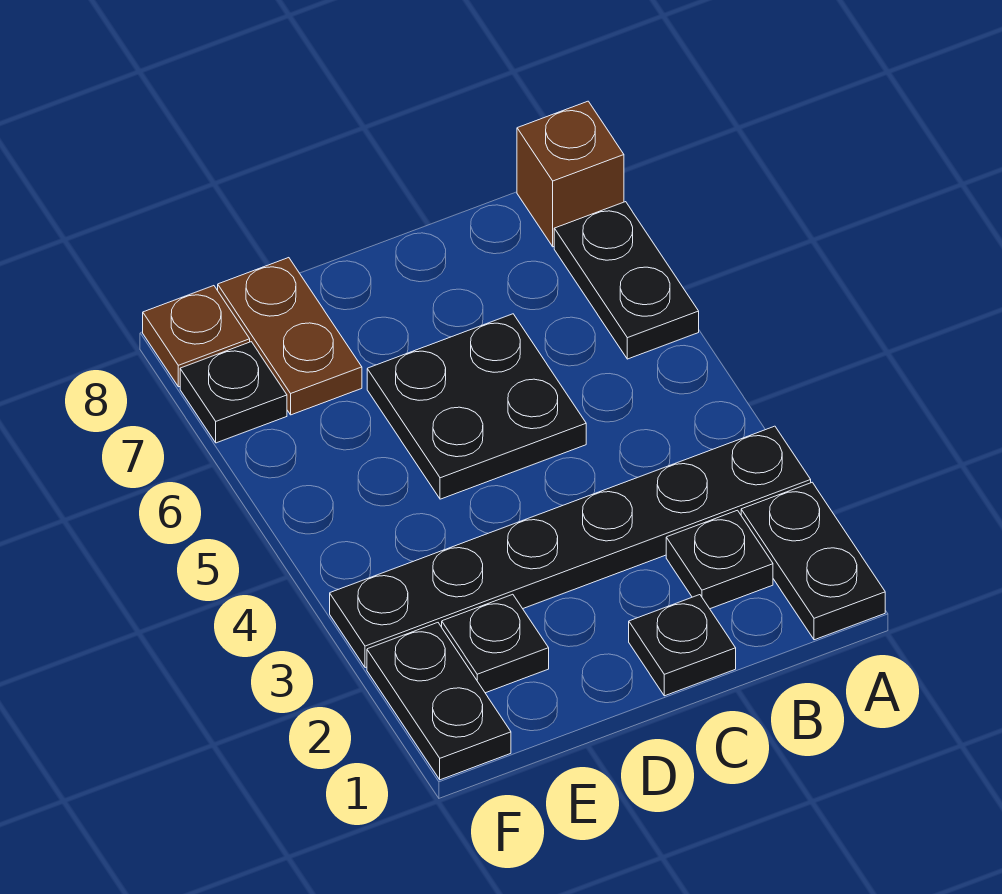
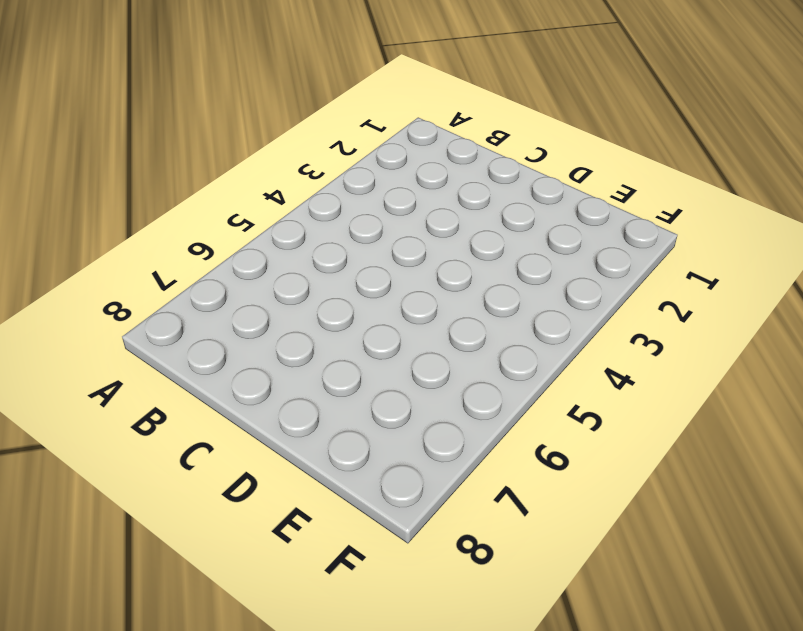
none -> black 1x2 plate [741,482,885,640]
none -> black 1x6 plate [330,426,811,668]
none -> black 1x2 plate [554,202,699,359]

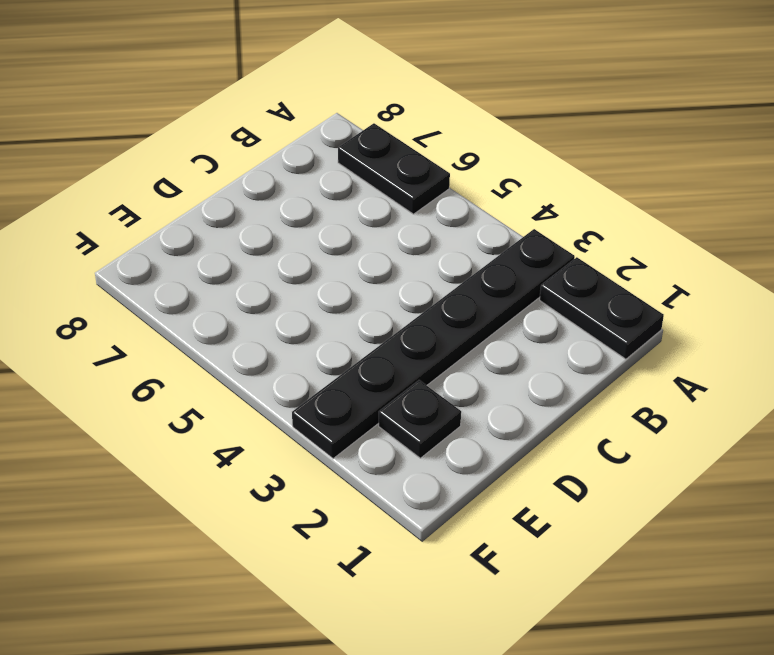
none -> brown 1x1 brick [517,101,624,247]
none -> black 1x1 plate [666,510,773,609]
none -> black 1x1 plate [629,595,736,696]

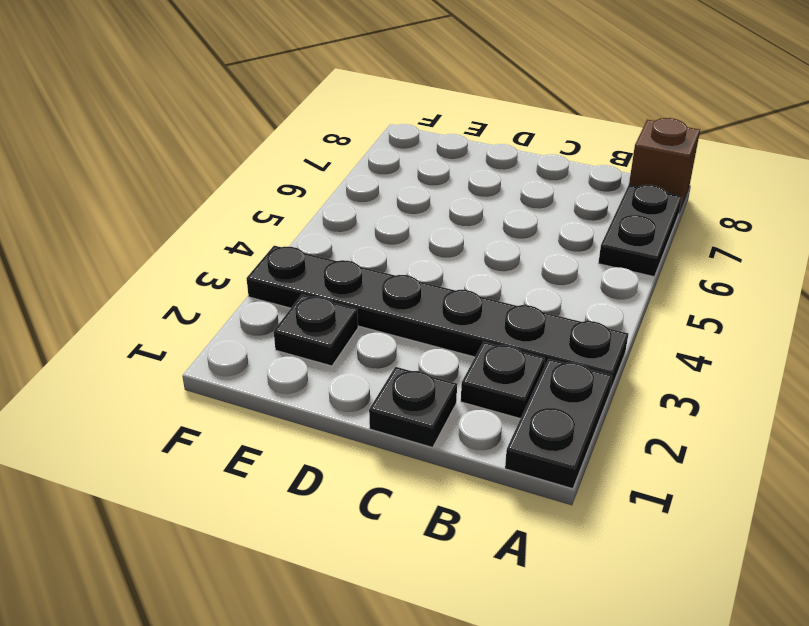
none -> black 2x2 plate [367,314,586,499]
none -> brown 1x2 plate [218,258,362,415]
none -> black 1x2 plate [367,623,511,780]

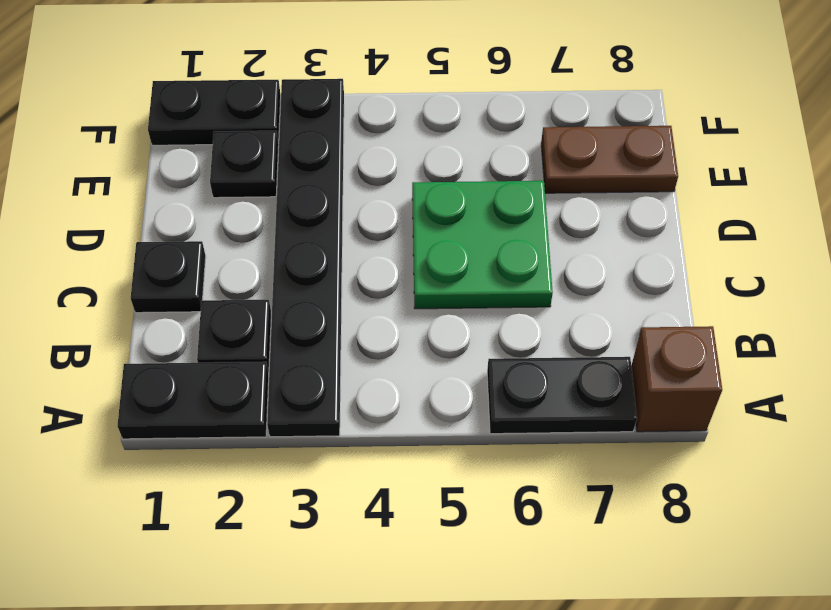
green 2x2 plate [412,181,553,309] -> black 2x2 plate [367,314,586,499]
none -> black 1x1 plate [180,342,287,443]
none -> brown 1x1 plate [143,286,250,387]

